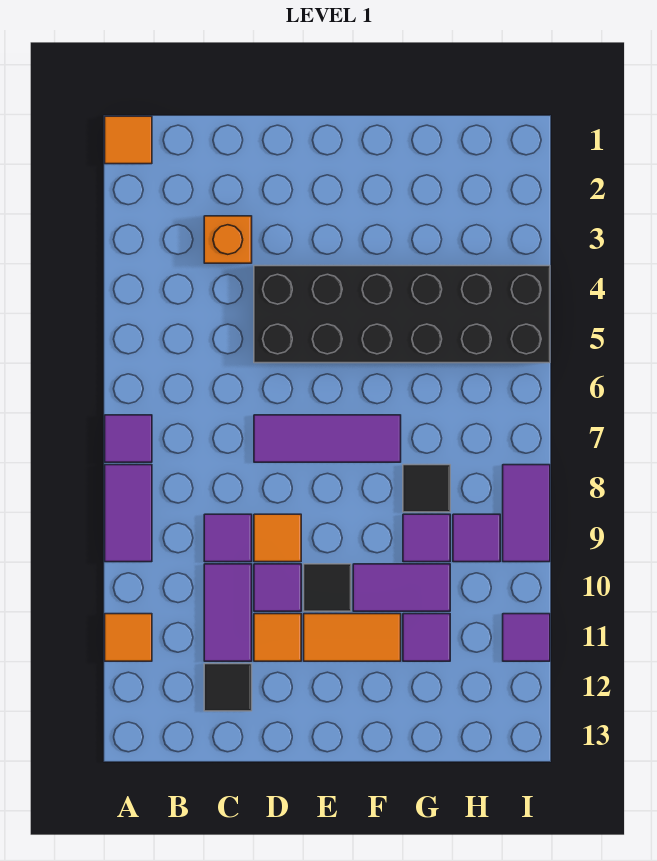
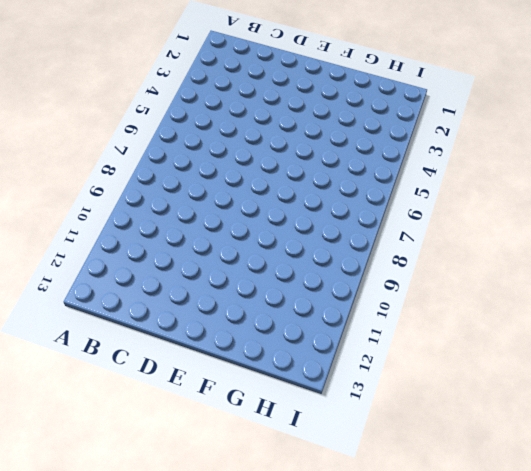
none -> orange 1x1 tile [105,116,152,164]
none -> purple 1x1 tile [105,415,152,462]
none -> purple 1x2 tile [105,465,152,562]

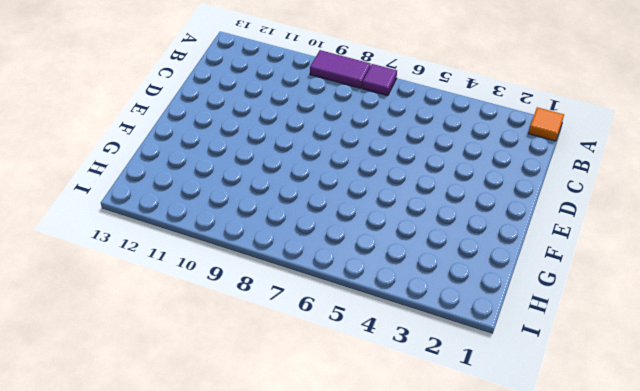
none -> orange 1x1 tile [105,614,152,661]
none -> orange 1x1 brick [204,216,252,263]
none -> purple 1x1 tile [204,514,252,562]

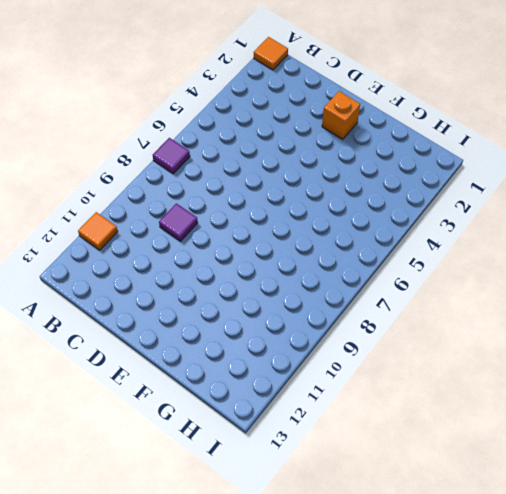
orange 1x1 brick [322,91,360,139] -> orange 1x1 brick moved to [204,216,252,263]
none -> purple 1x2 tile [105,465,152,562]
none -> purple 1x2 tile [204,564,252,661]
none -> black 1x1 tile [204,664,252,711]

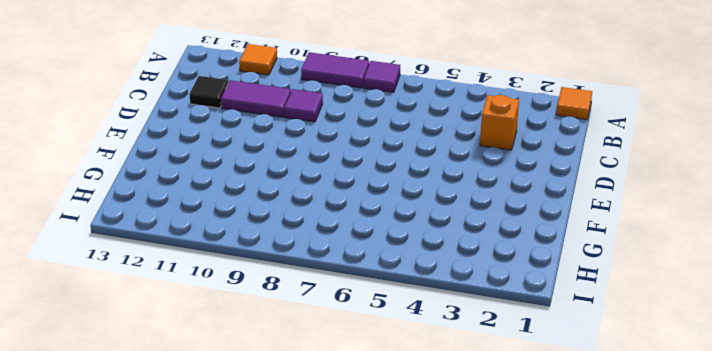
none -> black 2x6 brick [254,266,550,363]
none -> purple 1x3 tile [254,415,401,462]
none -> orange 1x1 tile [254,514,301,562]

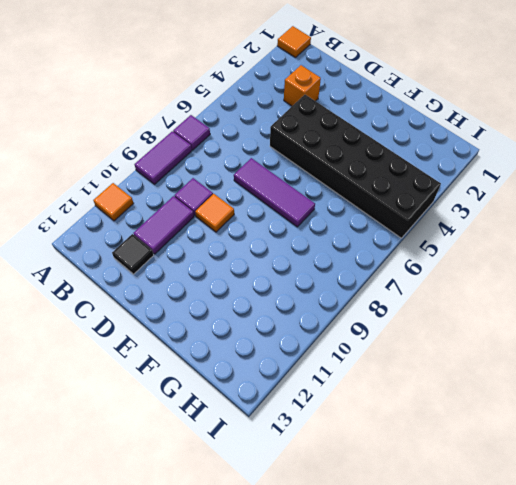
none -> purple 1x1 tile [254,564,301,611]
none -> orange 1x1 tile [254,614,301,661]
none -> black 1x1 tile [304,564,351,611]

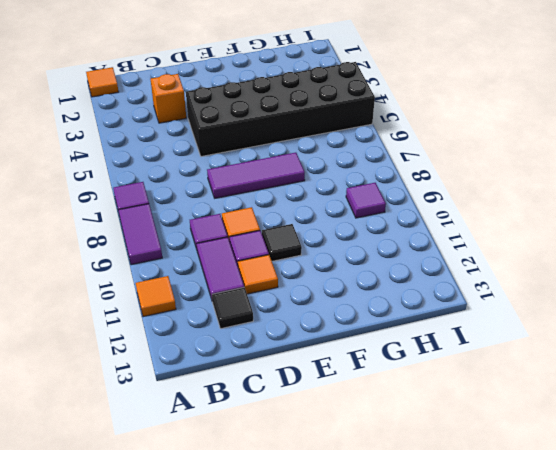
none -> orange 1x2 tile [304,614,401,661]
none -> purple 1x2 tile [353,564,450,611]
none -> black 1x1 tile [403,465,450,512]

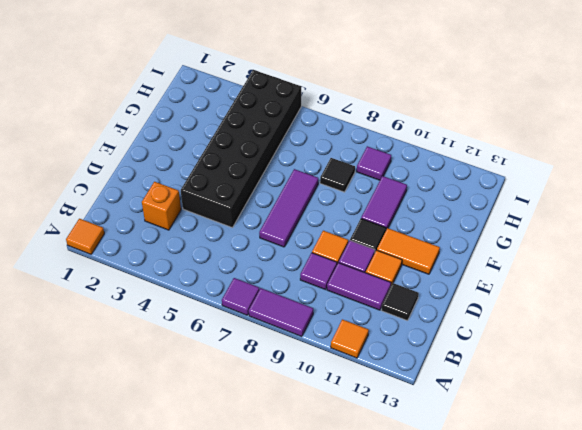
orange 1x2 tile [377,228,440,274] -> orange 1x2 tile turned to [304,614,401,661]
none -> purple 1x1 tile [403,514,450,562]
none -> purple 1x1 tile [403,614,450,661]
none -> purple 1x2 tile [503,465,550,562]

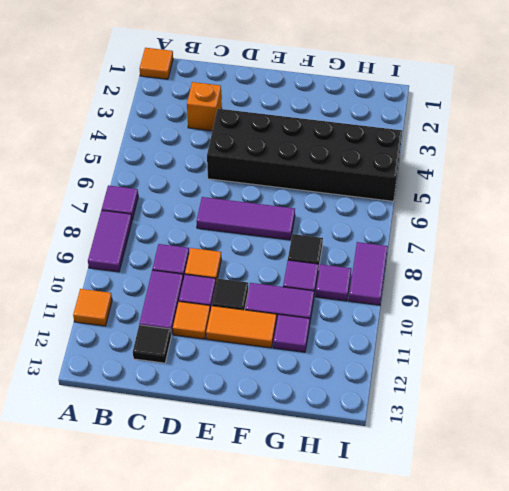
none -> purple 1x1 tile [503,614,550,661]

